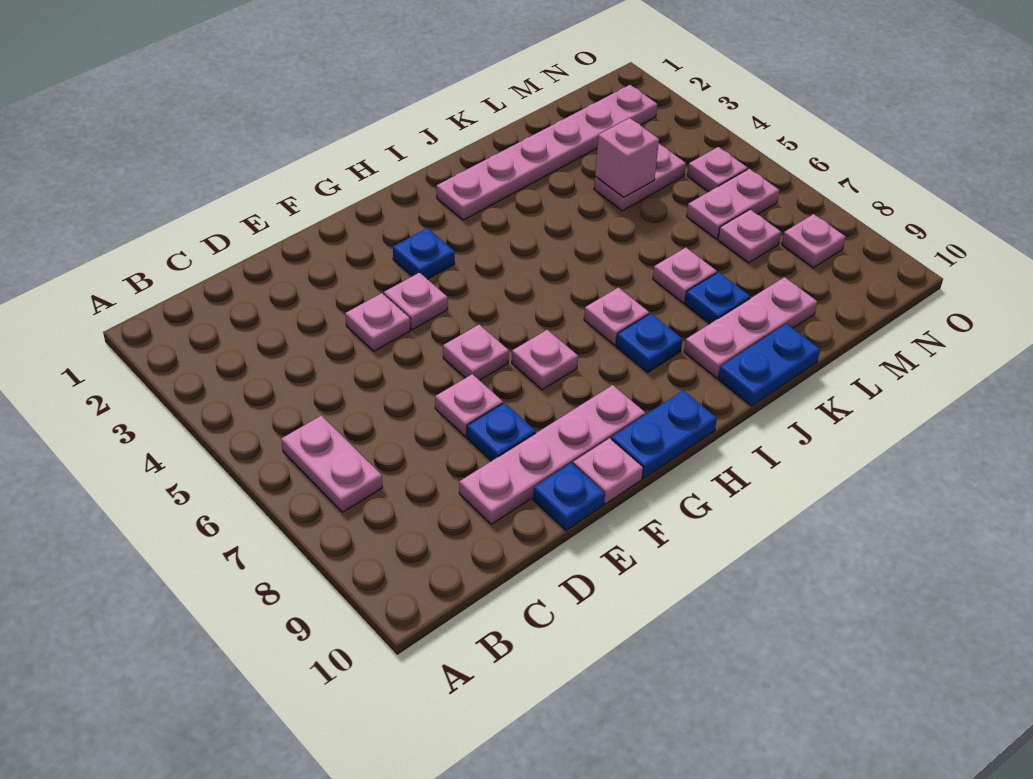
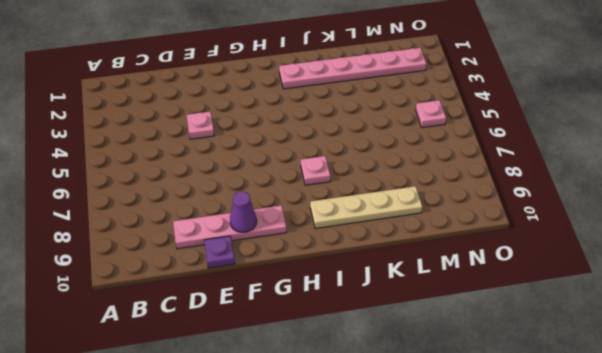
purple 1x1 plate [204,236,235,268] -> blue 1x1 plate [533,463,605,530]
purple 1x1 cone [230,191,257,232] -> none
tan 1x4 plate [310,186,422,229] -> pink 1x3 plate [684,277,817,378]
none -> pink 1x2 plate [281,415,382,512]
none -> pink 1x1 plate [435,374,503,437]
none -> blue 1x1 plate [467,403,536,461]

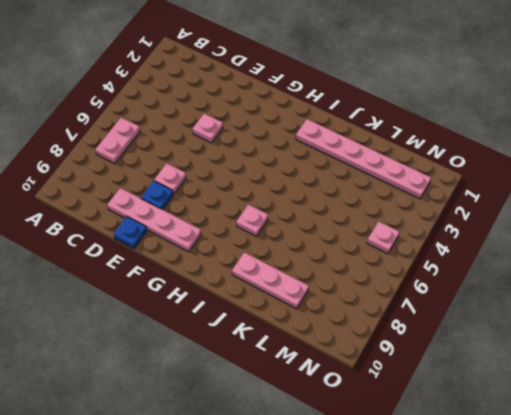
none -> pink 1x1 plate [384,273,448,330]
none -> pink 1x1 plate [443,325,509,380]
none -> pink 1x1 plate [573,438,643,504]

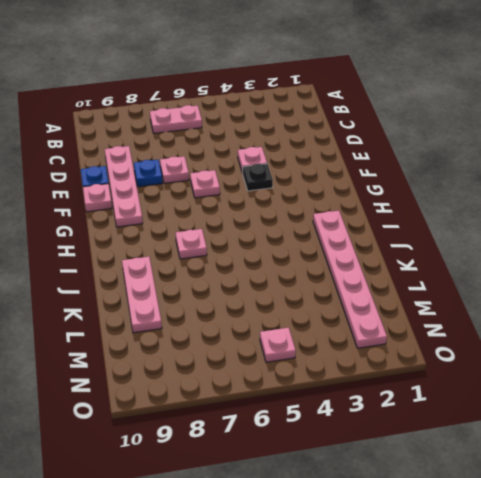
black 1x1 plate [243,164,273,191] -> pink 1x1 plate [384,273,448,330]
none -> blue 1x1 plate [393,228,455,279]
none -> pink 1x1 plate [512,330,578,390]
none -> blue 1x2 plate [611,390,717,479]

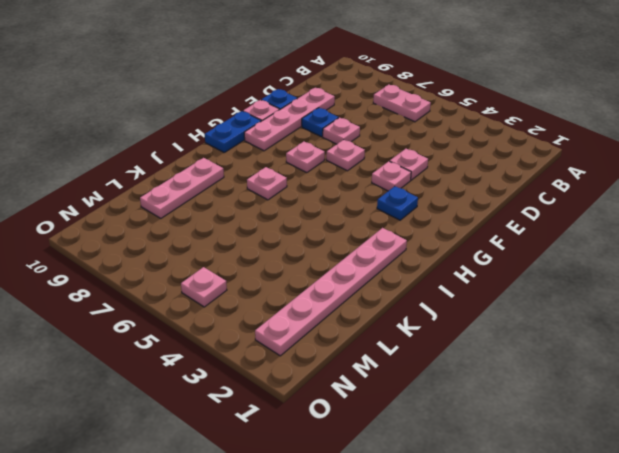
none -> blue 1x1 plate [616,313,683,372]
none -> blue 1x2 plate [718,324,820,406]
none -> pink 1x1 plate [653,248,717,303]

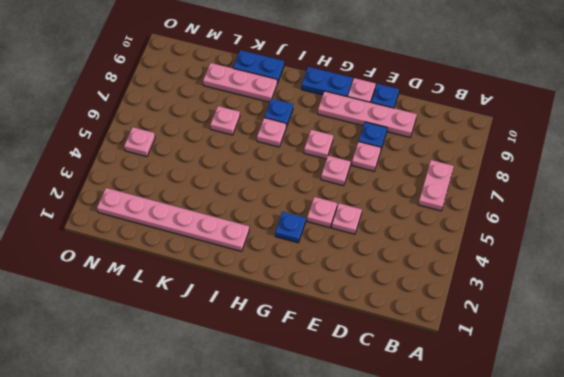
none -> blue 1x1 plate [685,272,750,324]
none -> pink 1x2 plate [594,144,686,211]
none -> pink 1x2 plate [687,169,779,239]

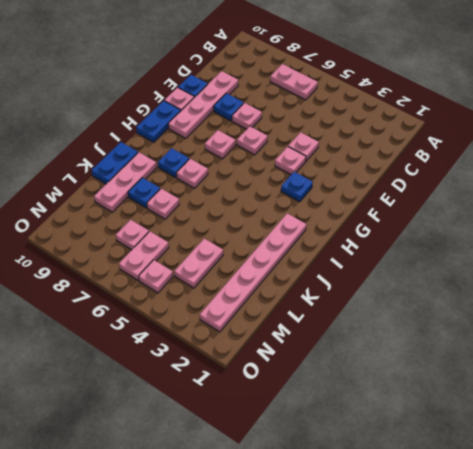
none -> pink 1x1 plate [782,214,845,268]
none -> pink 1x1 brick [595,118,659,197]

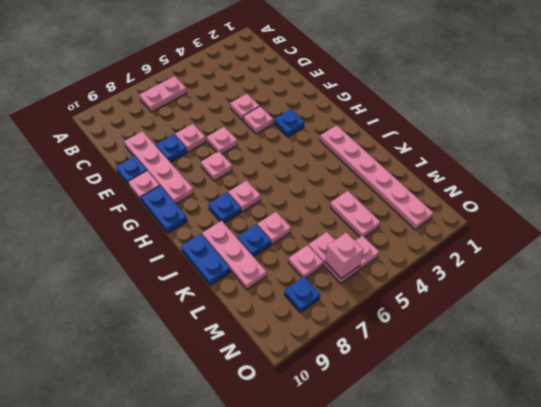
pink 1x1 brick [325,232,363,279] -> pink 1x1 brick moved to [595,118,659,197]
blue 1x1 plate [284,277,320,313] -> pink 1x1 plate [782,214,845,268]

